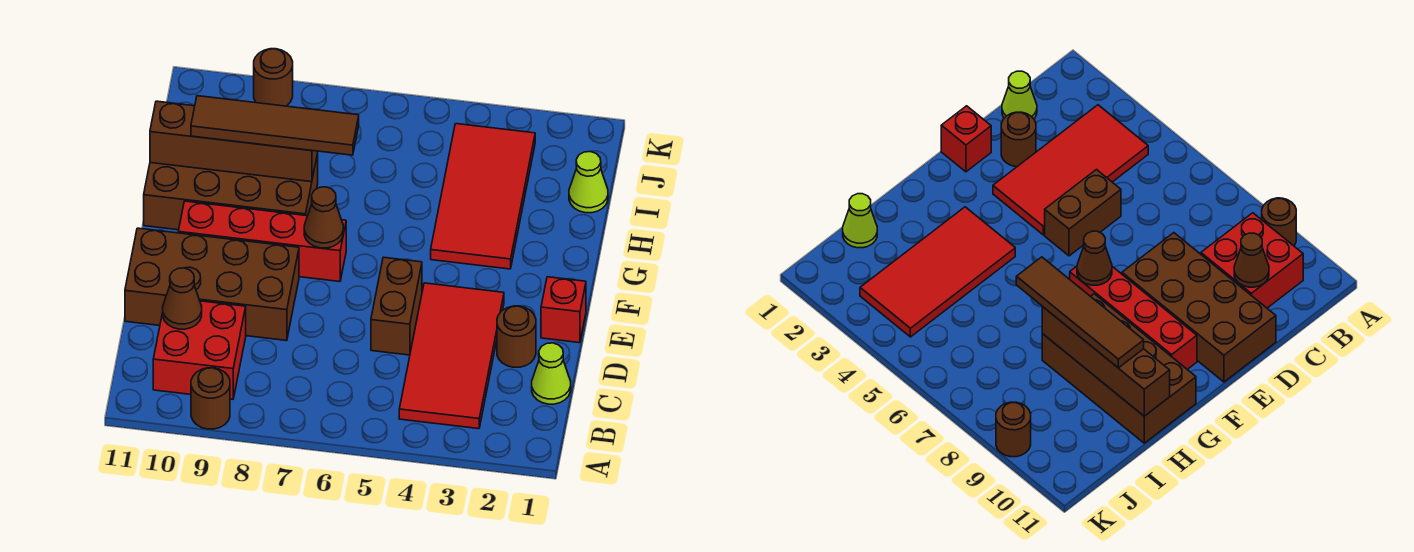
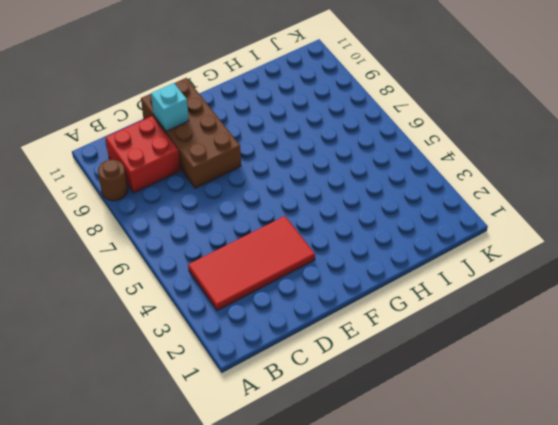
cyan 1x1 brick [151,83,189,131] -> none
none -> lime 1x1 cone [532,343,571,404]
none -> brown 1x1 round brick [497,306,536,367]
none -> brown 1x2 brick [371,257,422,355]

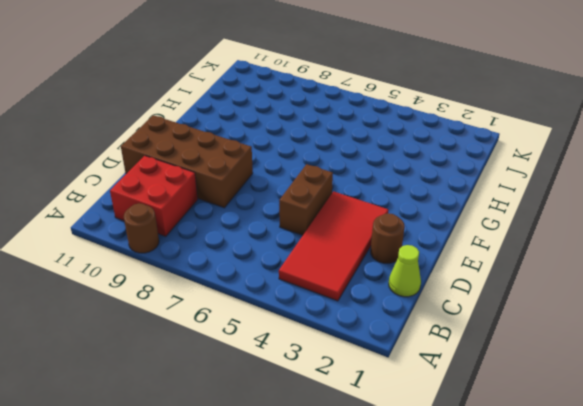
none -> red 1x1 brick [541,277,586,343]
none -> red 1x4 brick [178,201,346,282]
none -> red 2x4 tile [431,124,535,269]

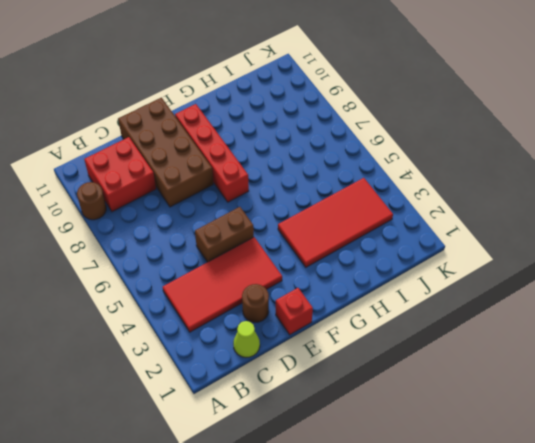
none -> brown 2x4 brick [144,154,318,230]
none -> lime 1x1 cone [569,152,608,213]
none -> brown 1x1 round brick [254,49,293,106]

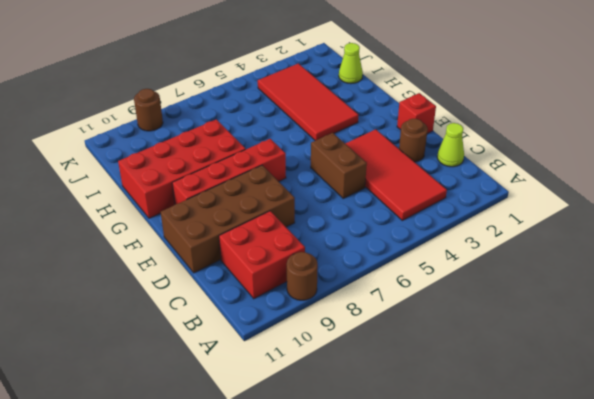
red 2x4 brick [118,119,246,218] -> brown 2x4 brick [144,154,318,230]
none -> brown 1x1 cone [163,268,202,329]
none -> brown 1x1 cone [304,187,343,248]
none -> brown 1x4 brick [150,101,318,182]

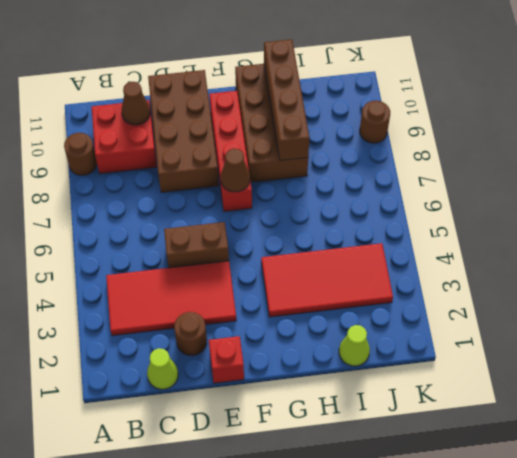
none -> brown 1x4 tile [191,96,359,155]

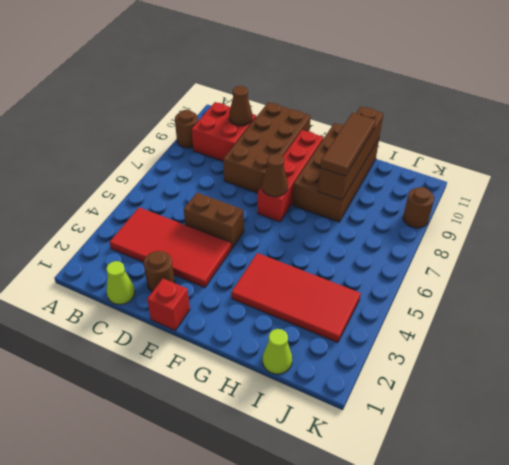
brown 1x3 tile [321,113,376,176] -> brown 1x4 tile [191,96,359,155]

